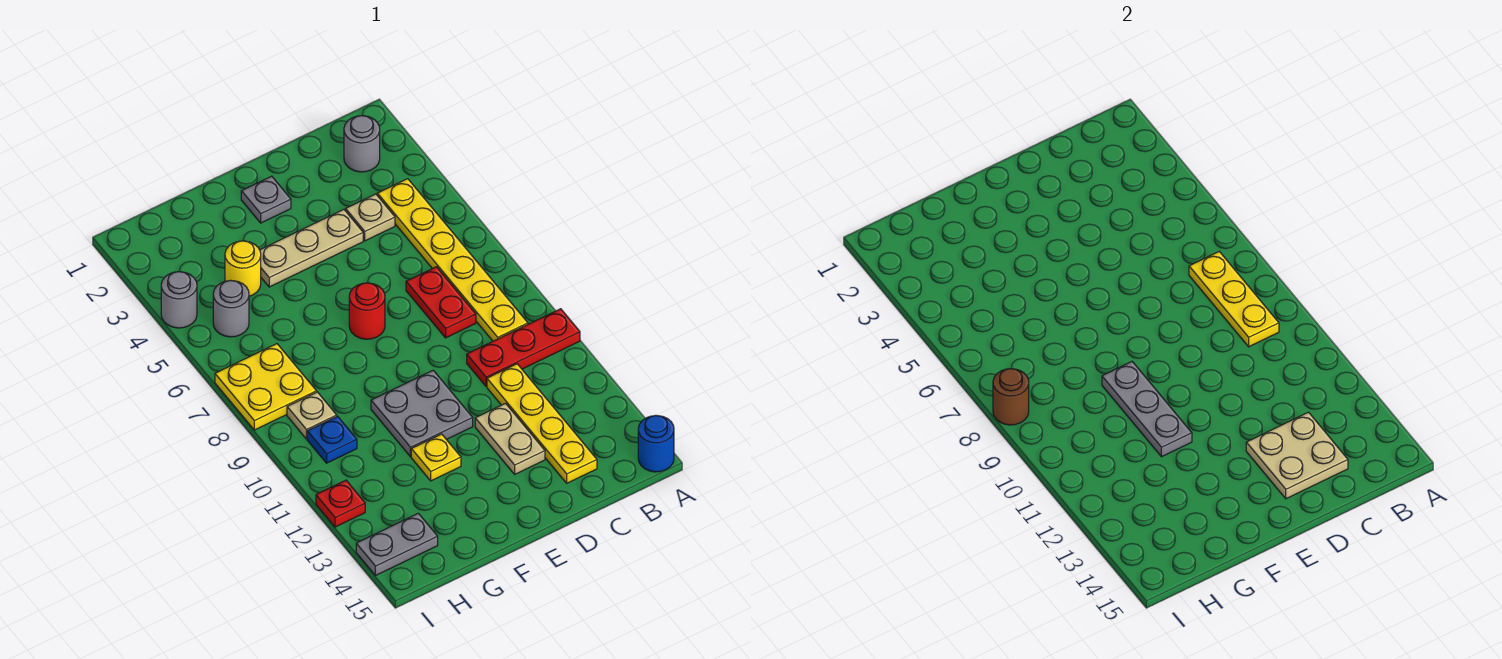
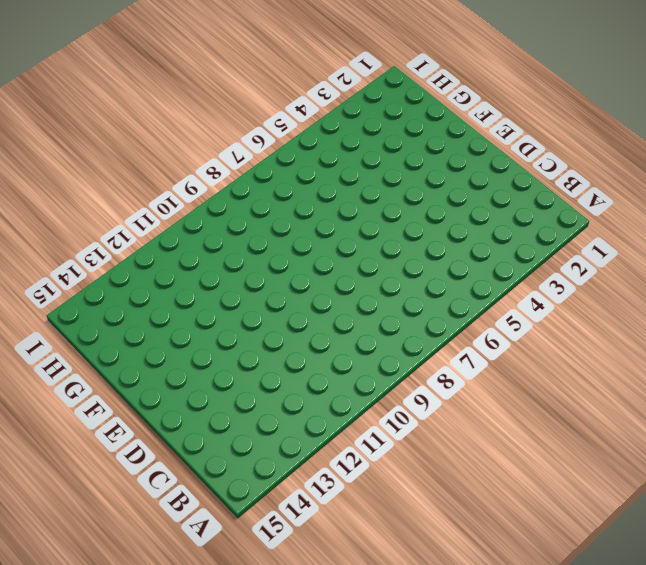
none -> red 1x3 plate [467,309,580,386]
none -> blue 1x1 round brick [638,415,674,472]
none -> grey 1x1 round brick [344,115,380,172]

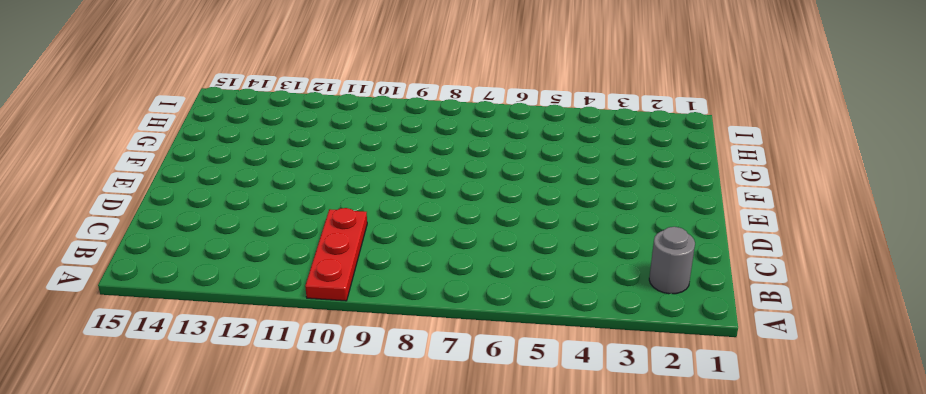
none -> blue 1x1 round brick [638,415,674,472]
none -> yellow 1x6 plate [377,179,528,341]
none -> tan 1x1 plate [346,194,395,241]

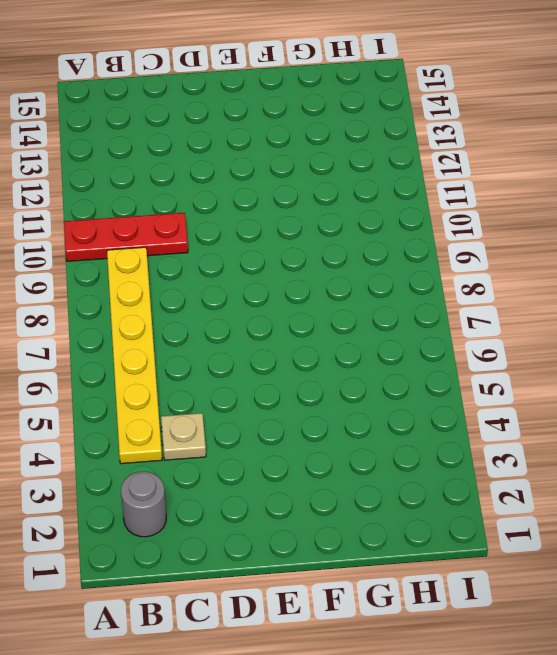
none -> blue 1x1 round brick [638,415,674,472]
none -> red 1x2 plate [406,267,476,338]
none -> yellow 1x4 plate [487,364,597,483]

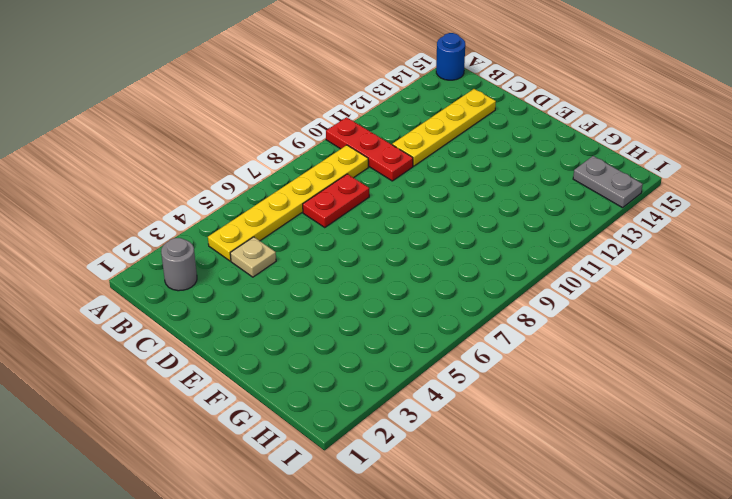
none -> tan 1x3 plate [260,210,363,287]
none -> tan 1x2 plate [475,403,545,474]
none -> grey 1x1 plate [241,176,291,223]

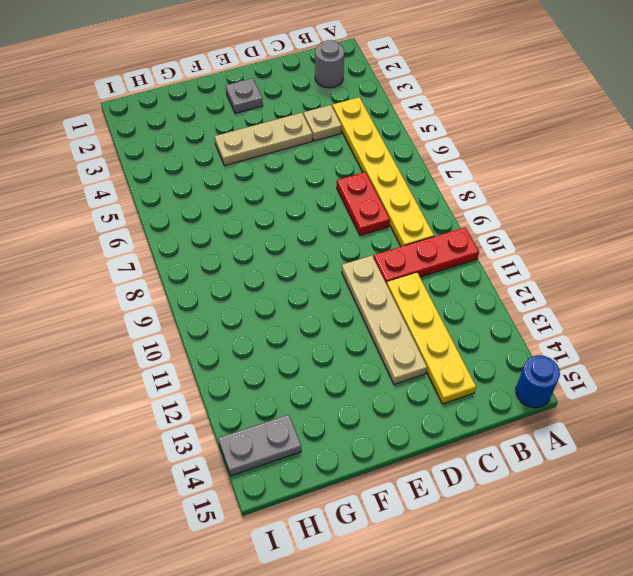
tan 1x4 plate [342,256,427,384] -> tan 1x2 plate [475,403,545,474]
none -> red 1x1 round brick [349,283,385,339]
none -> grey 2x2 plate [371,370,473,457]
none -> yellow 1x1 plate [411,434,461,481]

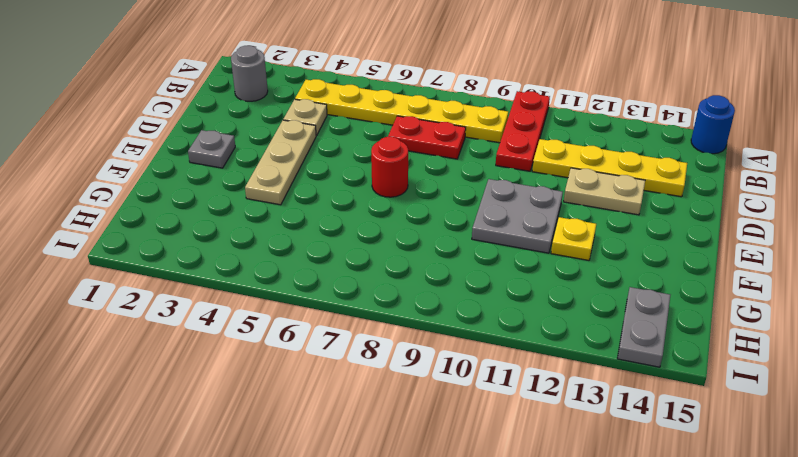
none -> yellow 1x1 round brick [225,241,261,296]
none -> grey 1x1 round brick [213,280,249,337]
none -> yellow 2x2 plate [215,344,317,430]

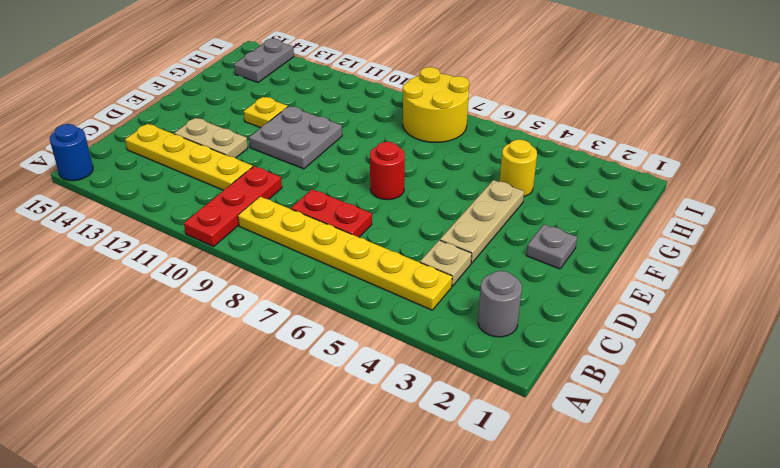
yellow 2x2 round brick [403,67,469,142] -> yellow 2x2 plate [215,344,317,430]
none -> grey 1x1 round brick [213,280,249,337]
none -> tan 1x1 plate [287,392,337,439]
none -> blue 1x1 plate [307,416,357,463]

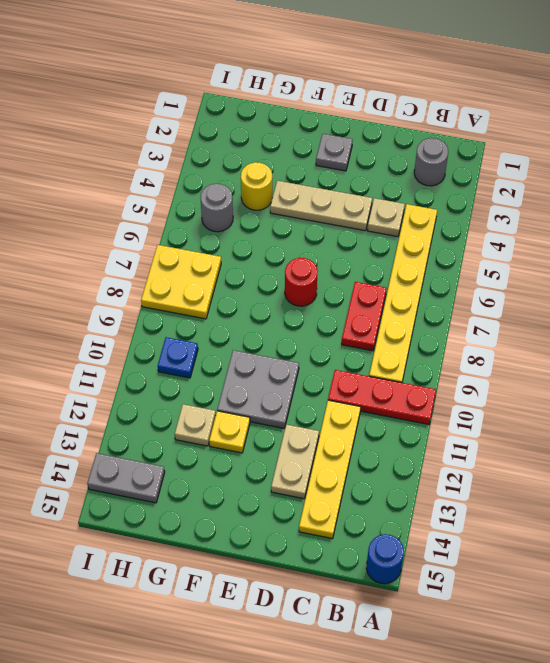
tan 1x1 plate [175,404,216,446] -> tan 1x1 plate moved to [287,392,337,439]
none -> grey 1x1 round brick [161,272,197,328]
none -> red 1x1 plate [316,480,365,527]
none -> yellow 1x3 plate [1189,252,1279,347]

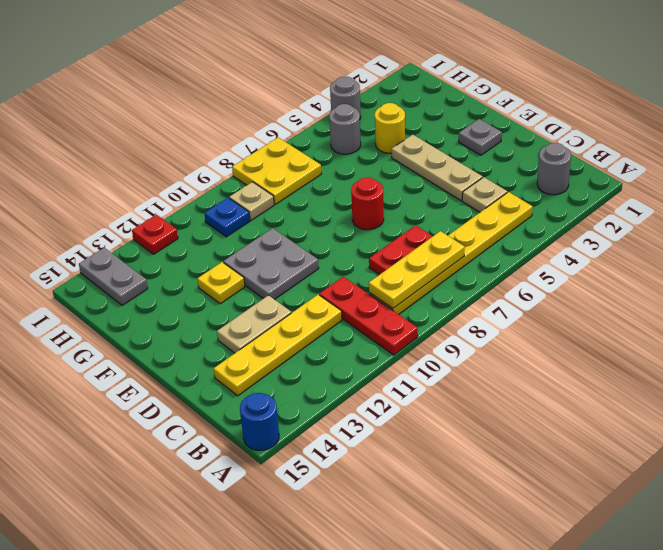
none -> tan 2x2 plate [1246,412,1348,499]
none -> grey 1x3 plate [1102,362,1192,457]
none -> brown 1x1 round brick [993,368,1029,425]

